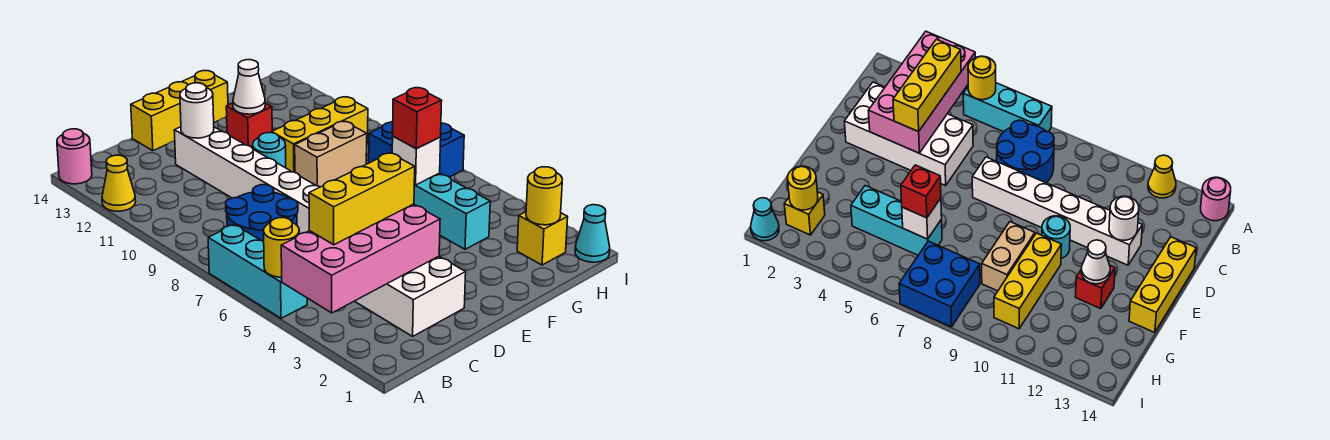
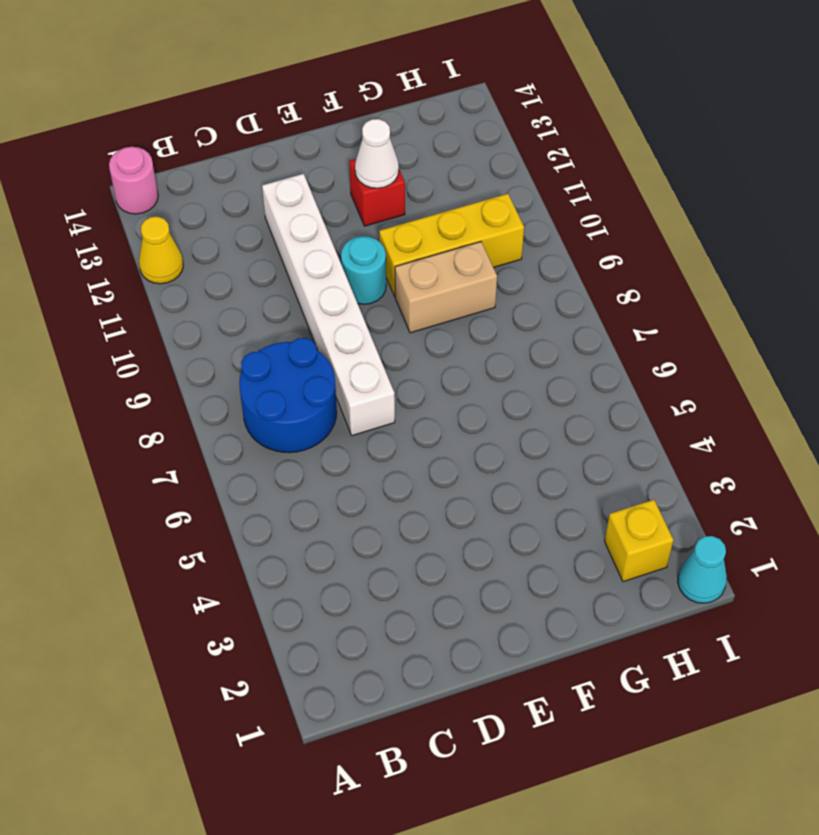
none -> cyan 1x3 brick [208,225,307,318]
none -> white 2x4 brick [355,256,466,336]
none -> yellow 1x3 brick [131,71,228,151]

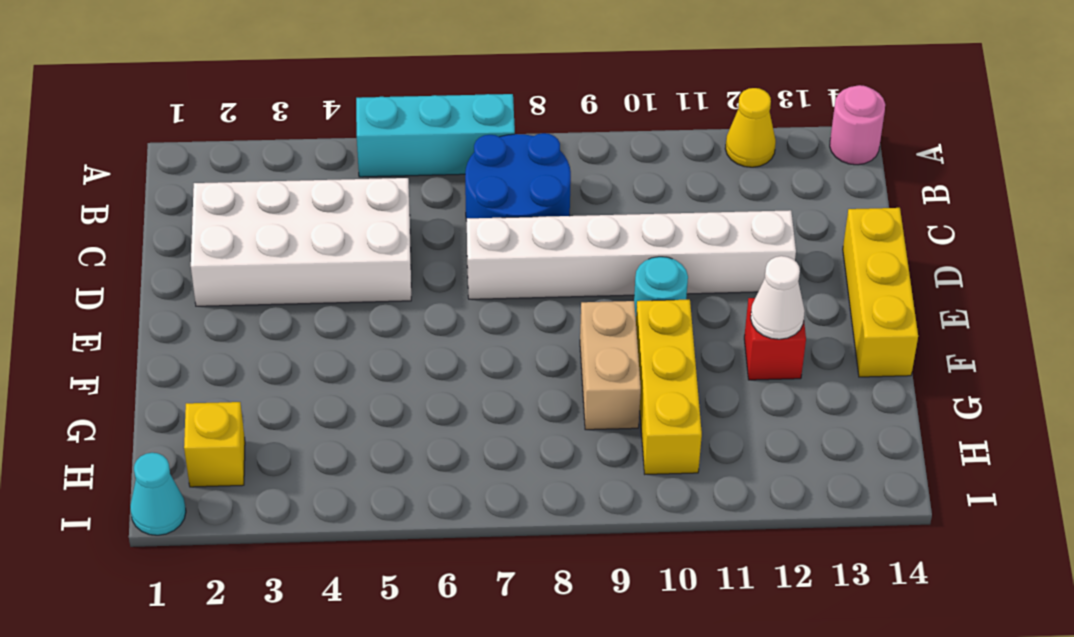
none -> cyan 1x3 brick [414,173,490,249]
none -> blue 2x2 brick [369,122,464,177]
none -> pink 2x4 brick [281,204,440,313]

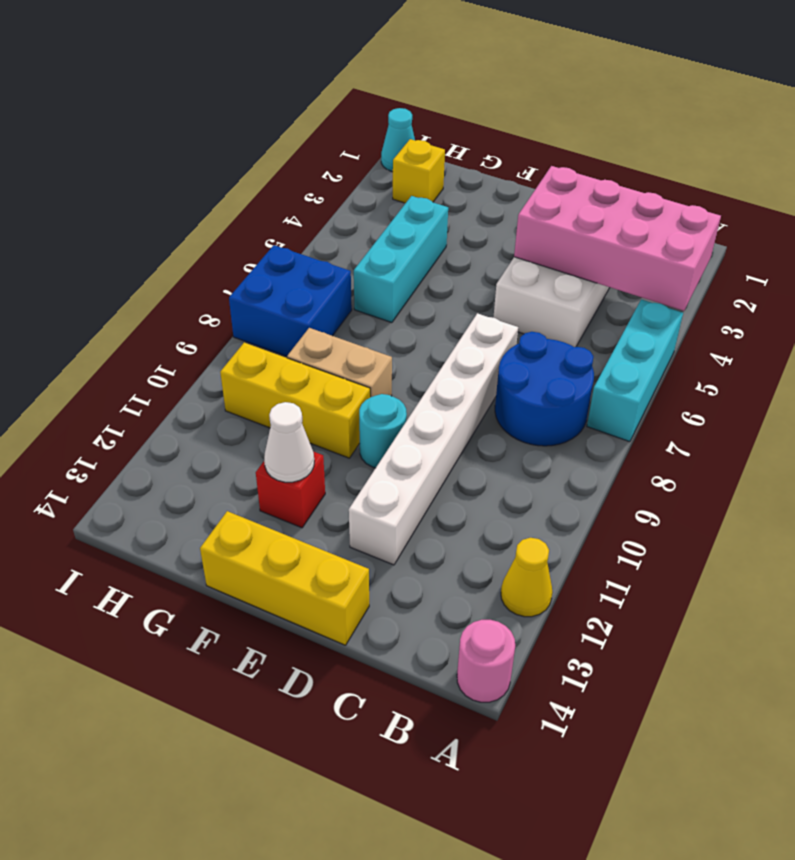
none -> yellow 1x1 round brick [264,218,299,277]
none -> white 1x1 round brick [180,83,214,138]
none -> white 1x1 brick [392,136,441,185]

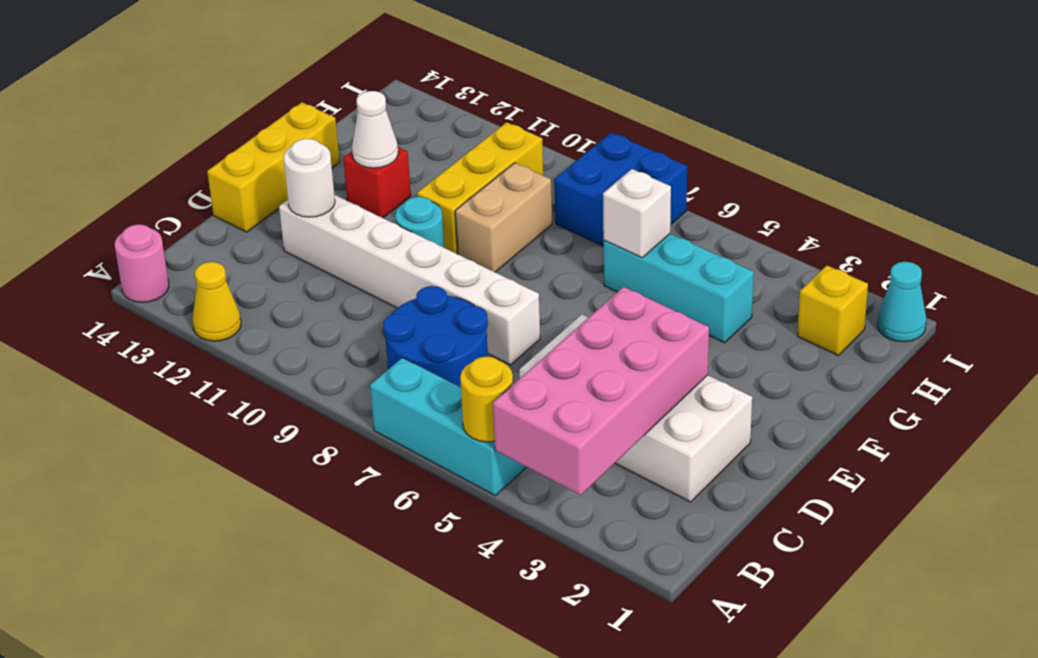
none -> yellow 1x1 round brick [526,167,562,225]
none -> yellow 1x3 brick [309,153,415,245]
none -> red 1x1 brick [393,88,442,149]

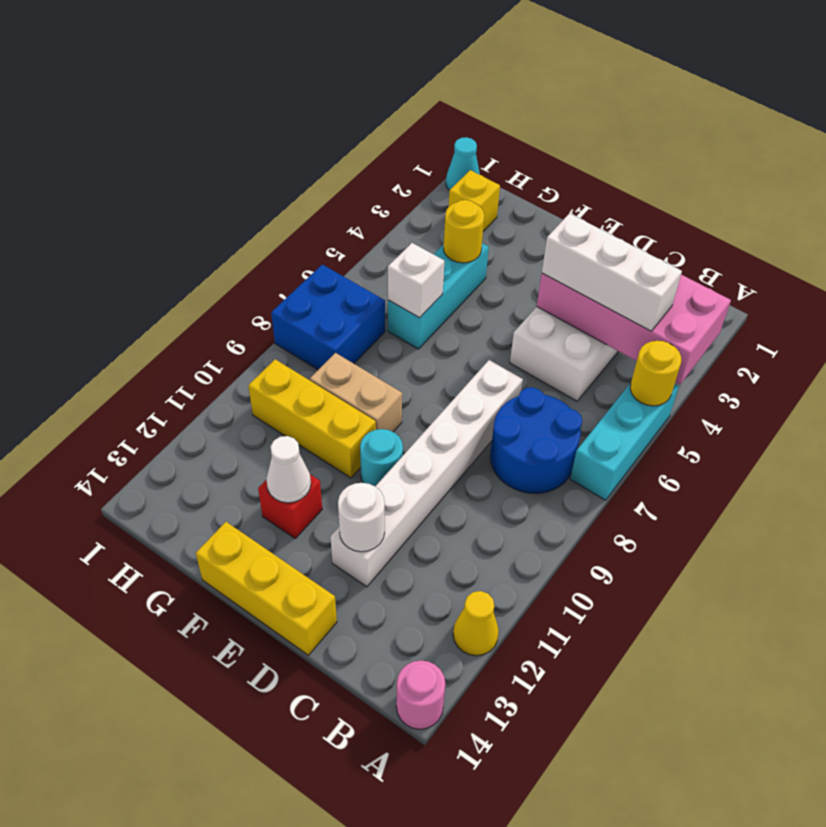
white 1x3 brick [542,213,682,331] -> yellow 1x3 brick [309,153,415,245]
yellow 1x1 round brick [443,200,484,263] -> yellow 1x1 round brick moved to [526,167,562,225]
none -> red 1x1 brick [393,88,442,149]

